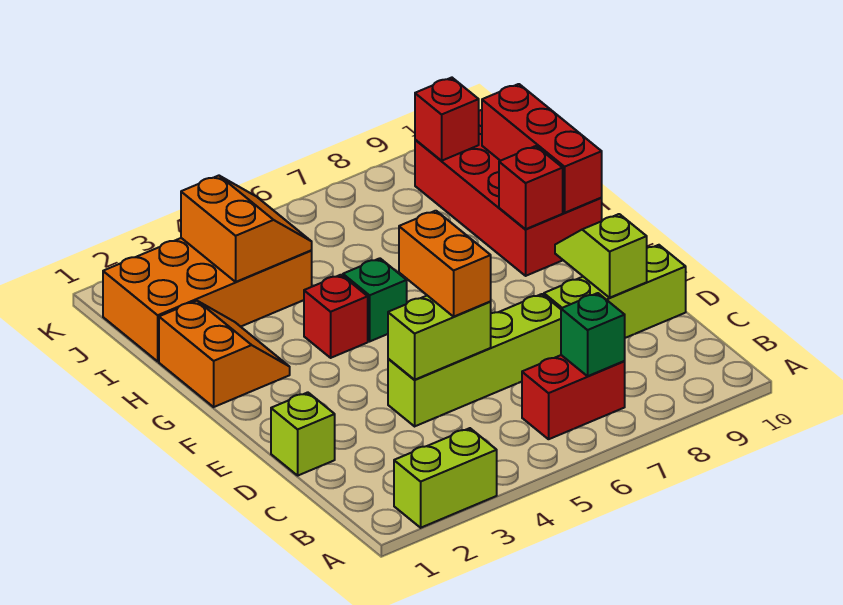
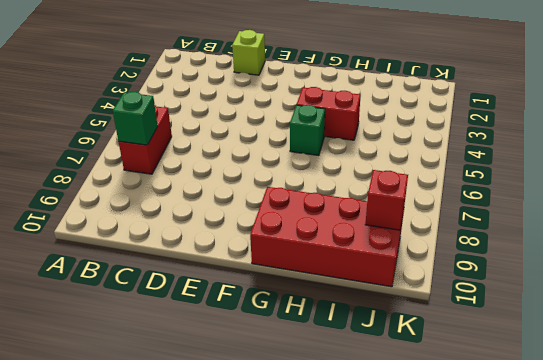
red 1x2 brick [297,87,361,140] -> red 1x1 brick [304,275,368,358]
none -> lime 1x2 brick [394,428,497,528]
none -> lime 1x4 brick [388,294,561,426]
none -> lime 1x3 brick [544,245,686,338]

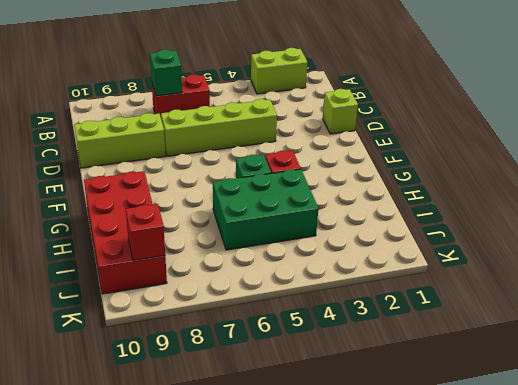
green 2x3 brick [213,169,318,250] -> orange 2x4 brick [103,238,312,361]
none -> orange 2x2 slope [159,301,290,407]
none -> lime 1x2 brick [388,296,491,380]
none -> lime 1x2 slope [555,214,647,298]

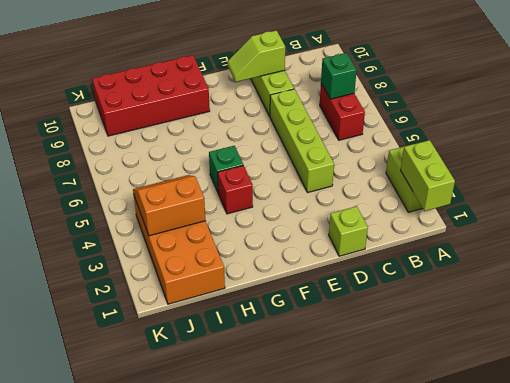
lime 1x2 brick [401,140,455,211] -> lime 1x2 brick moved to [388,296,491,380]
none -> orange 2x2 slope [159,301,290,407]
none -> red 1x1 brick [499,146,563,229]
none -> red 1x3 brick [482,84,602,213]

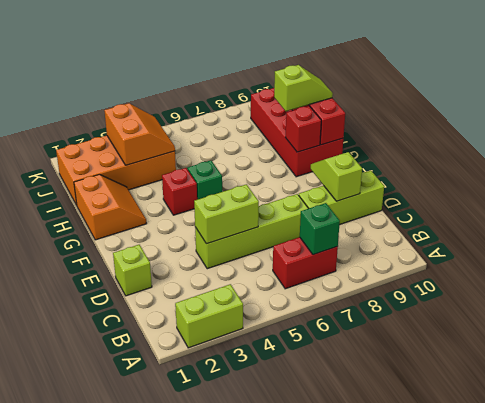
lime 1x2 slope [274,65,333,111] -> none
none -> red 1x1 brick [415,78,479,161]
none -> orange 1x2 brick [399,211,491,317]

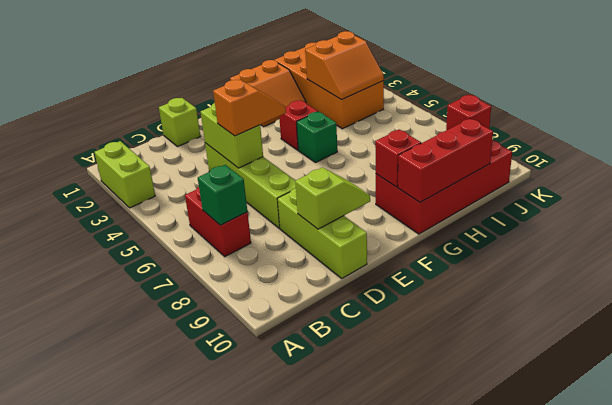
orange 1x2 slope [213,80,286,136] -> orange 1x2 brick [399,211,491,317]

